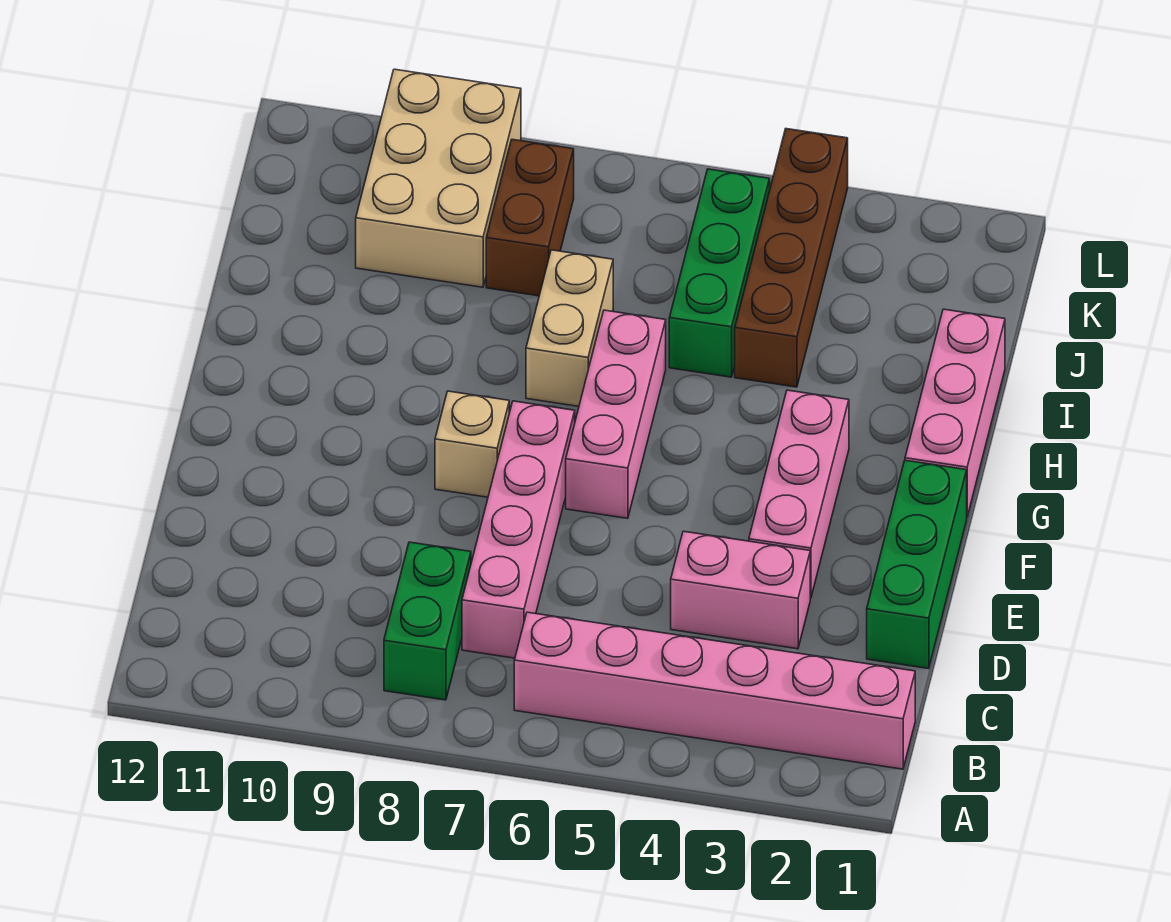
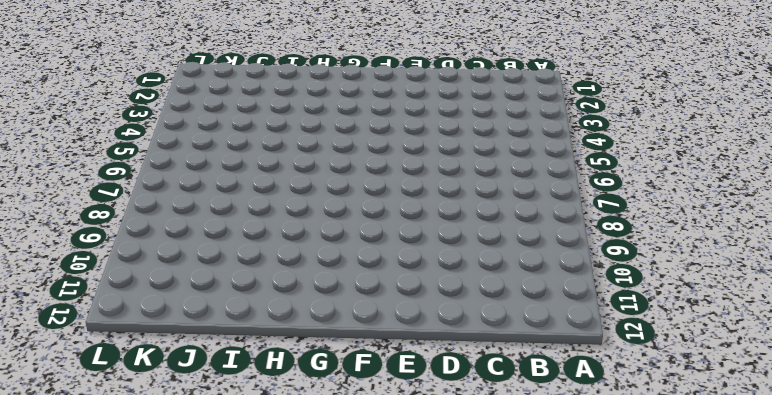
none -> pink 1x6 brick [514,612,915,769]
none -> green 1x2 brick [384,542,471,700]
none -> pink 1x4 brick [462,401,575,658]

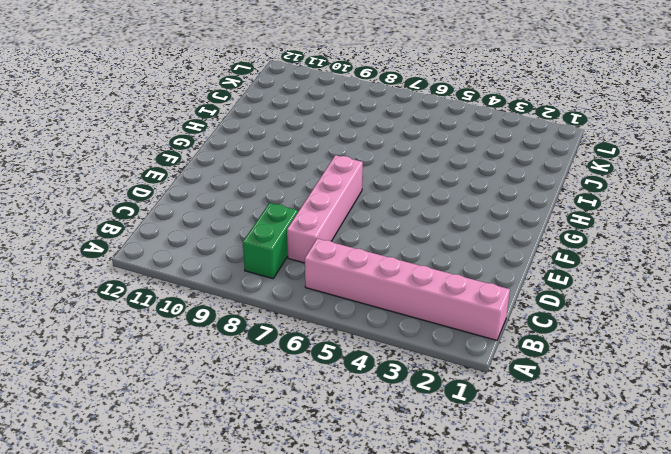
none -> green 1x3 brick [867,460,967,669]
none -> pink 1x2 brick [671,531,810,649]
none -> pink 1x3 brick [749,390,849,598]

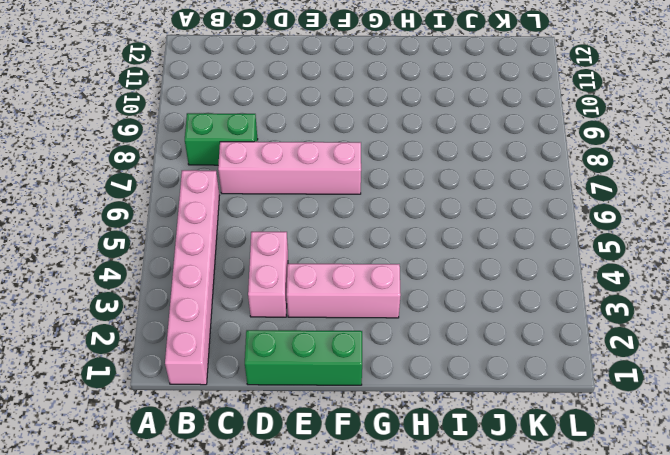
none -> pink 1x3 brick [566,310,666,518]
none -> tan 1x1 brick [435,391,509,497]
none -> pink 1x3 brick [905,309,1005,516]

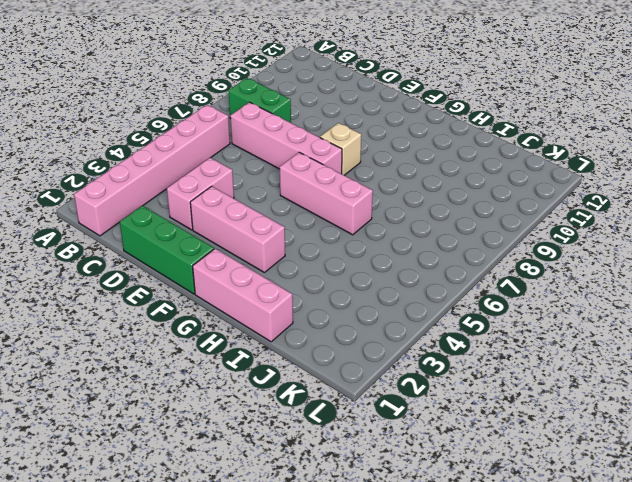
none -> tan 1x2 brick [526,250,613,406]
none -> brown 1x4 brick [735,129,848,387]
none -> green 1x3 brick [669,169,770,377]

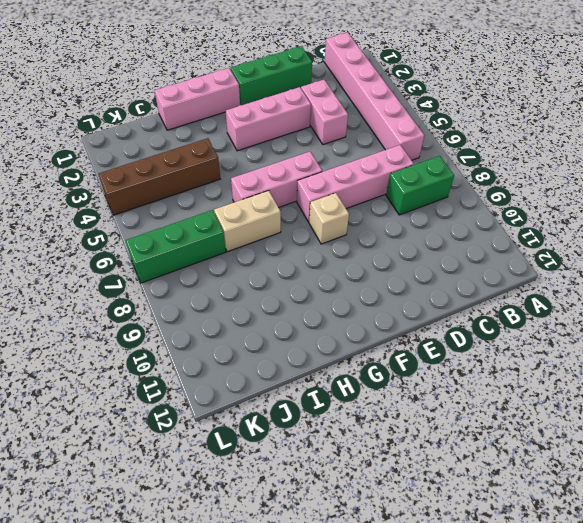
green 1x3 brick [126,210,226,283] -> green 1x3 brick moved to [669,169,770,377]
none -> brown 1x2 brick [486,139,574,296]
none -> tan 2x3 brick [356,69,521,287]

